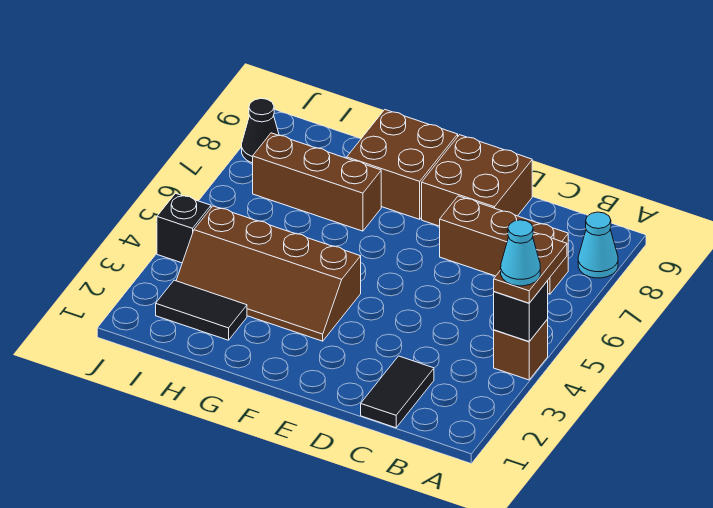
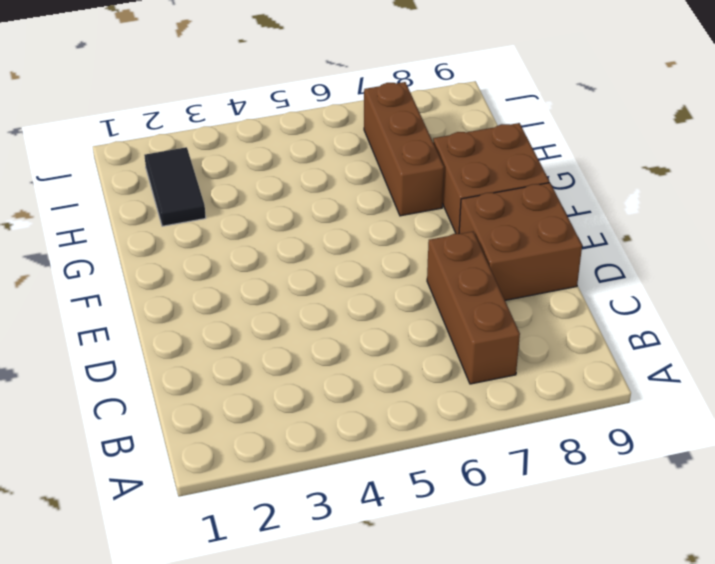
none -> brown 1x1 brick [494,319,548,380]
none -> cyan 1x1 cone [578,212,618,278]
none -> black 1x2 tile [361,356,434,428]

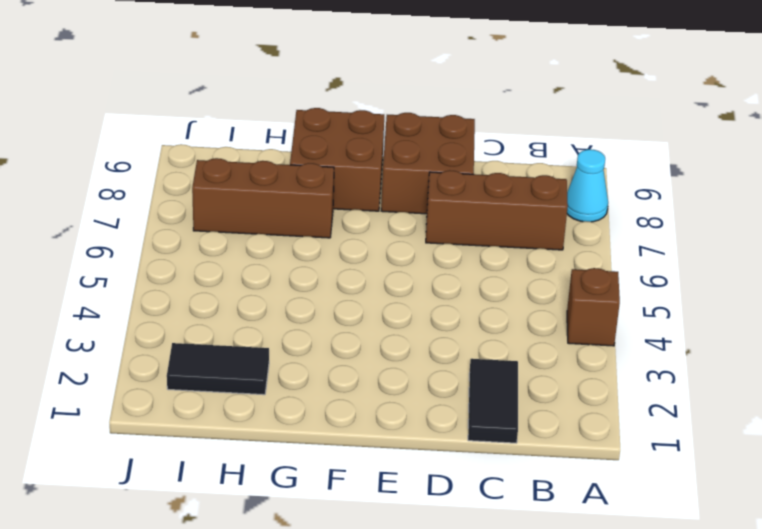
none -> brown 2x4 slope [176,206,361,341]
none -> black 1x1 brick [157,193,211,263]
none -> black 1x1 cone [242,99,279,163]

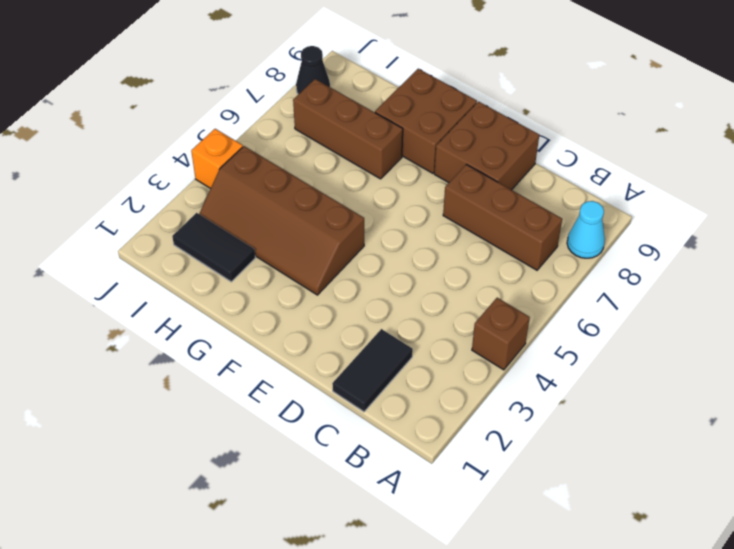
orange 1x1 brick [191,129,243,189] -> black 1x1 brick [157,193,211,263]
none -> black 1x1 brick [494,281,548,341]
none -> brown 1x2 plate [494,232,567,303]
none -> cyan 1x1 cone [501,220,540,286]

